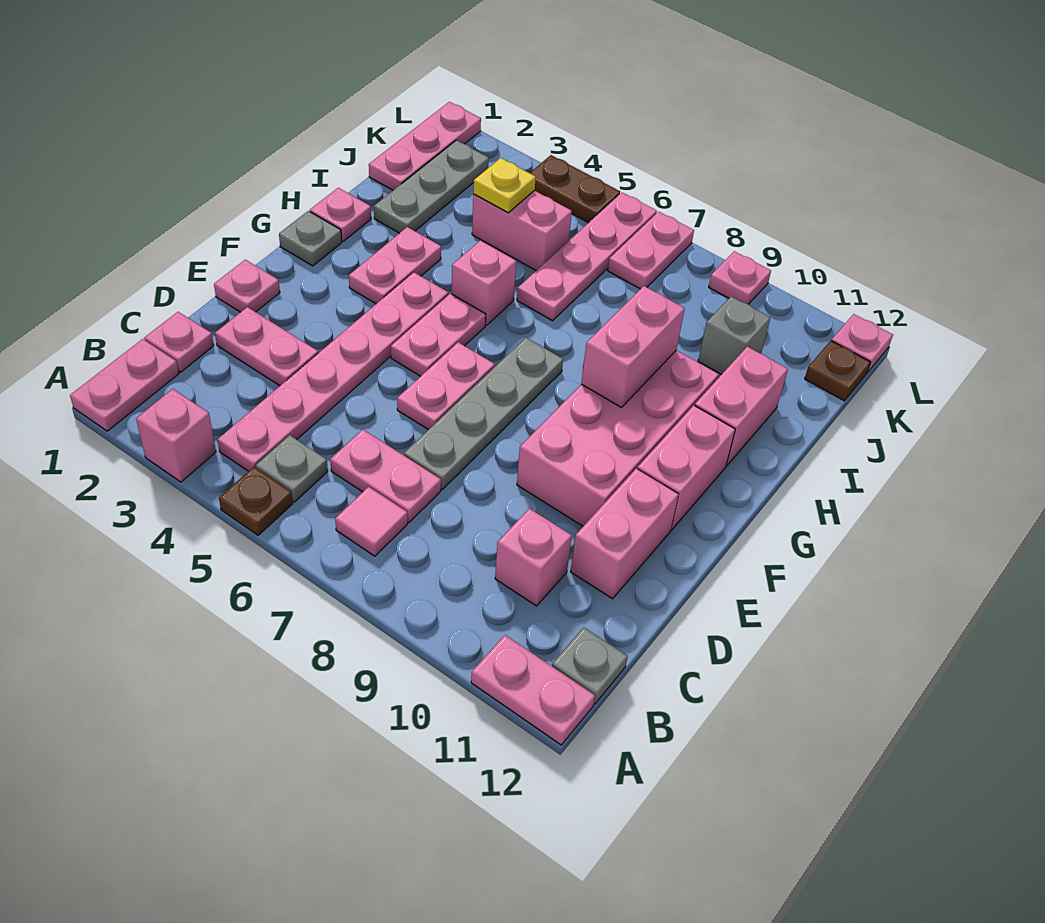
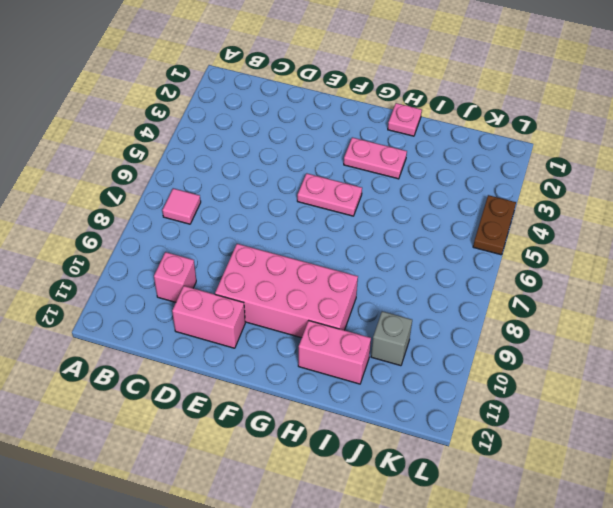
none -> pink 1x2 plate [70,339,179,431]
none -> pink 1x1 brick [136,389,216,482]
none -> brown 1x1 plate [219,467,293,535]
none -> pink 1x2 plate [471,635,595,745]

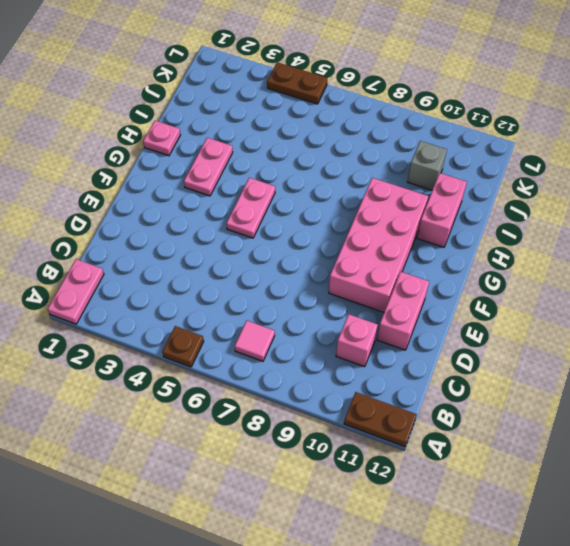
brown 1x2 plate [344,392,417,447] -> pink 1x2 plate [471,635,595,745]
none -> pink 1x1 brick [136,389,216,482]
none -> pink 1x6 plate [218,272,448,471]
none -> grey 1x1 plate [256,435,328,502]
none -> grey 1x1 plate [552,627,628,704]

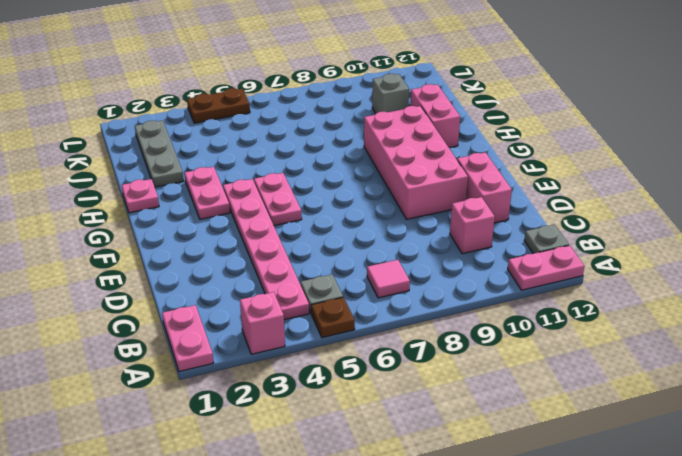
none -> pink 1x1 plate [145,312,214,372]
none -> pink 1x2 plate [330,430,441,522]
none -> pink 1x2 plate [215,307,318,386]
none -> grey 1x4 plate [404,338,563,489]

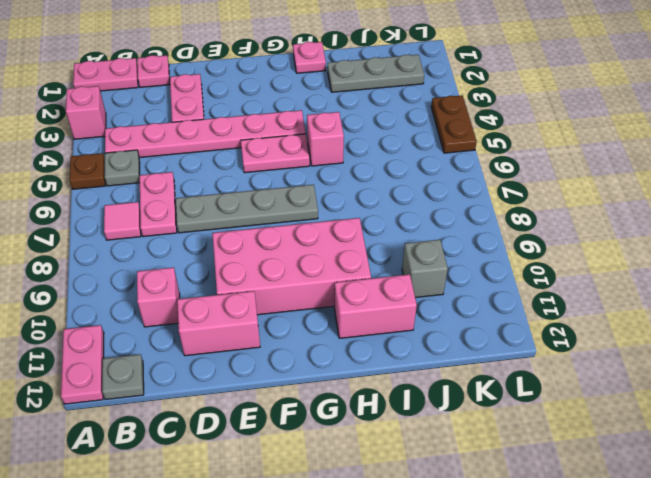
none -> pink 1x1 plate [214,260,280,312]
none -> pink 1x2 plate [397,342,495,430]
none -> pink 1x2 brick [637,405,735,530]
none -> grey 1x1 plate [279,211,342,266]

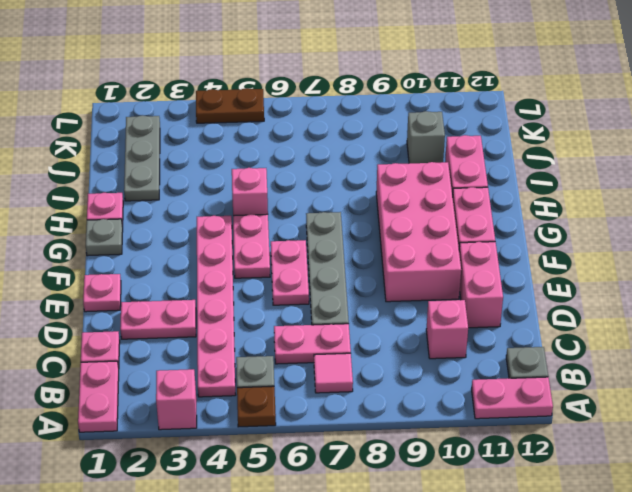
none -> pink 1x2 plate [349,227,441,304]
none -> pink 1x4 plate [517,193,657,321]
none -> pink 1x3 plate [369,102,481,190]
none -> pink 1x2 brick [472,191,572,270]

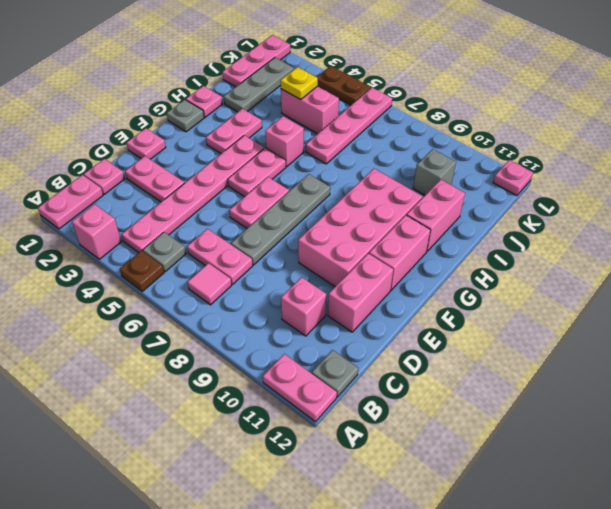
none -> pink 1x2 plate [608,212,694,289]
none -> brown 1x1 plate [805,341,870,401]
none -> pink 1x1 plate [709,251,771,304]
none -> pink 1x2 brick [581,286,685,407]

